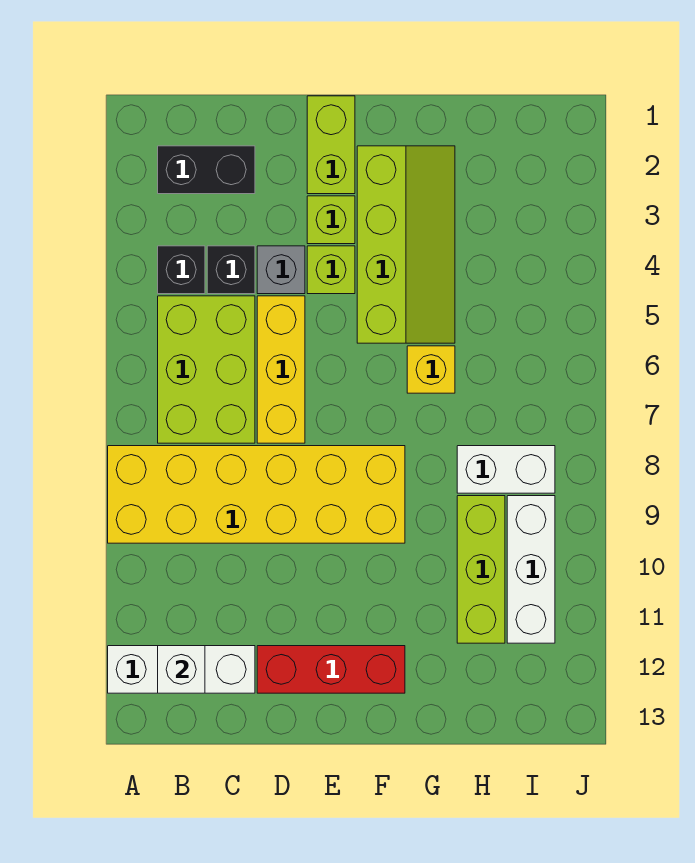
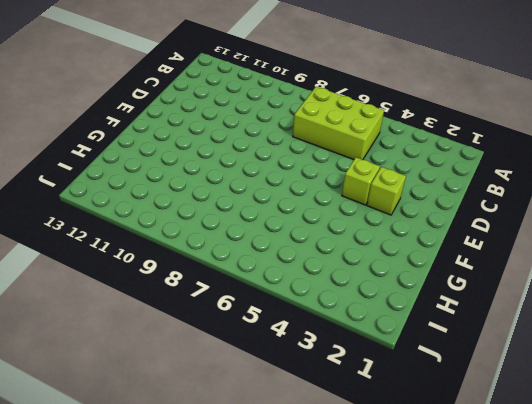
none -> yellow 2x6 brick [108,446,405,543]
none -> white 1x3 brick [108,646,255,693]
none -> black 1x2 brick [158,146,255,194]

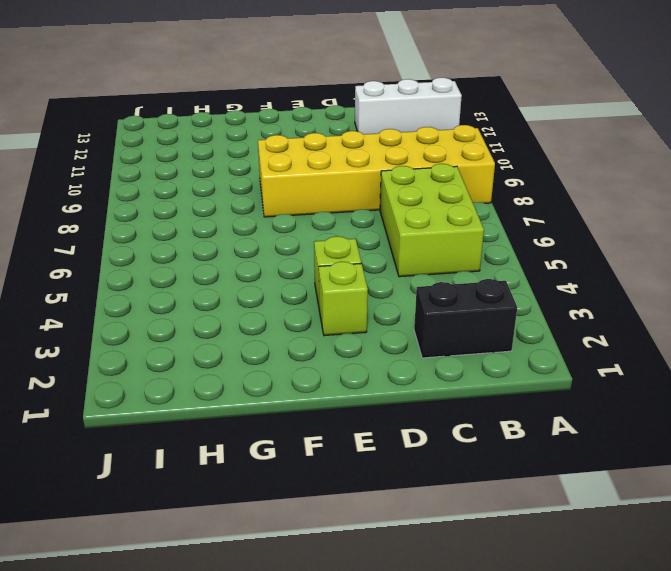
none -> black 1x1 brick [158,246,205,294]
none -> black 1x1 brick [207,246,255,294]
none -> grey 1x1 brick [257,246,305,294]

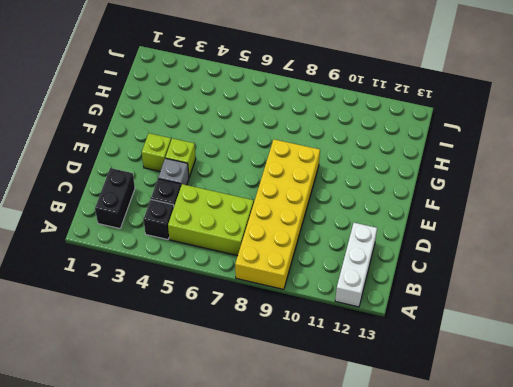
none -> yellow 1x3 brick [257,296,305,443]
none -> red 1x3 brick [257,646,405,693]
none -> lime 1x2 brick [307,96,355,194]

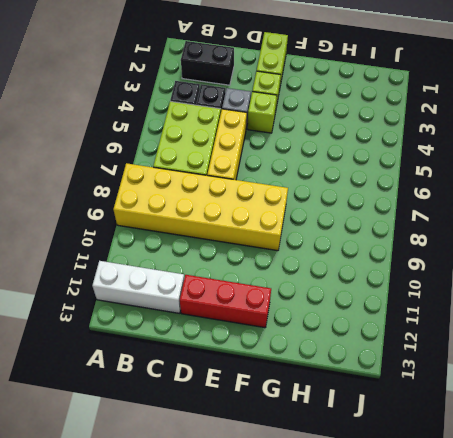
none -> lime 2x4 slope [357,146,455,343]
none -> yellow 1x1 brick [407,346,455,393]
none -> white 1x2 brick [457,446,555,493]

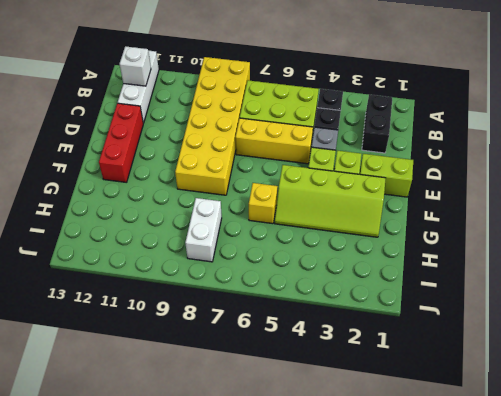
none -> lime 1x3 brick [457,496,505,643]
none -> white 1x3 brick [507,496,555,643]

